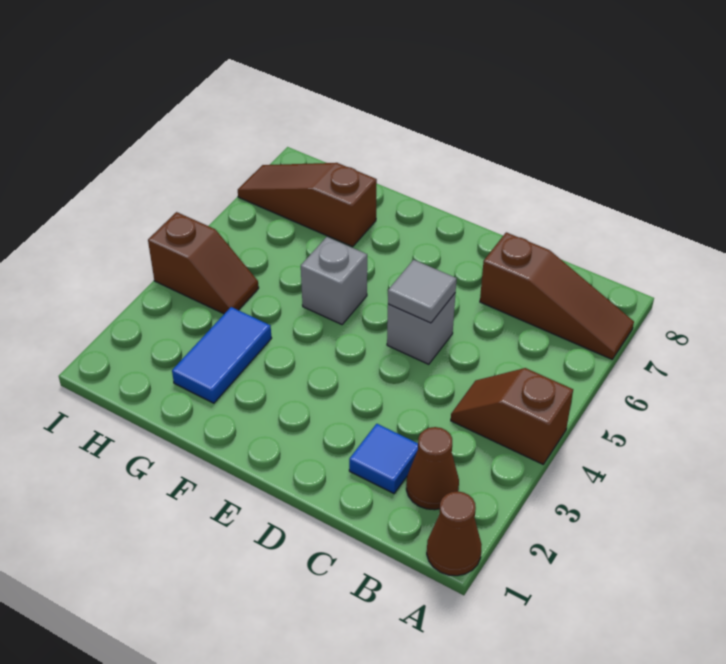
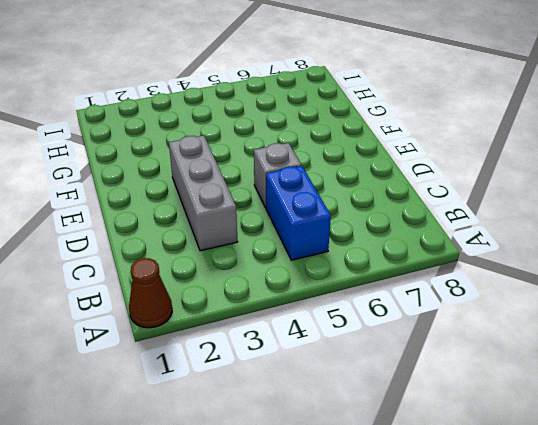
blue 1x2 brick [266,166,331,260] -> none
grey 1x3 brick [169,135,238,251] -> none
none -> brown 1x2 slope [451,368,573,464]
none -> brown 1x3 slope [480,232,634,359]

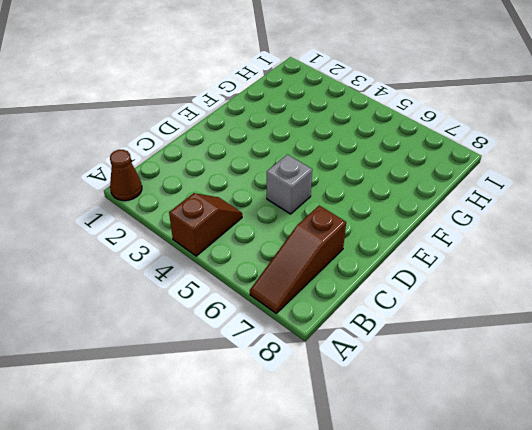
none -> brown 1x1 cone [406,427,459,510]
none -> blue 1x1 tile [349,424,418,493]

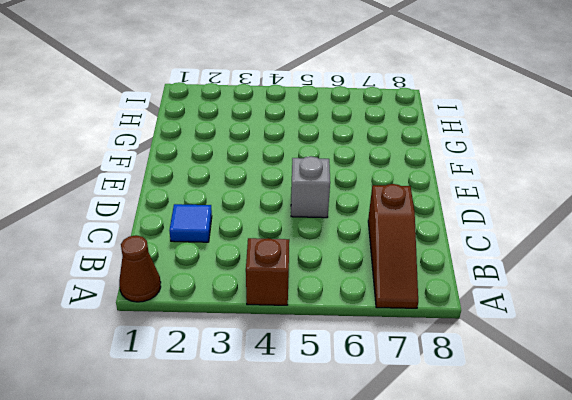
none -> brown 1x1 cone [406,427,459,510]
none -> grey 1x1 brick [301,237,367,325]

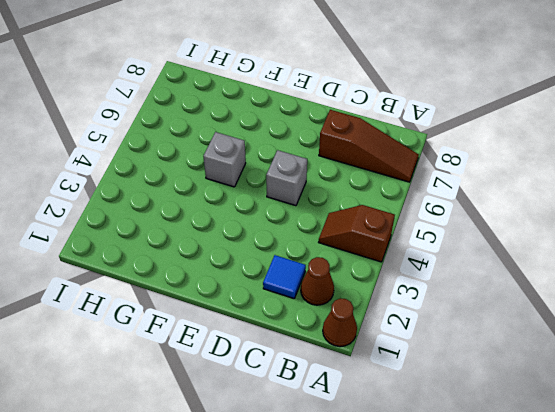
none -> blue 1x2 tile [172,307,272,403]
none -> brown 1x3 slope [238,163,377,247]

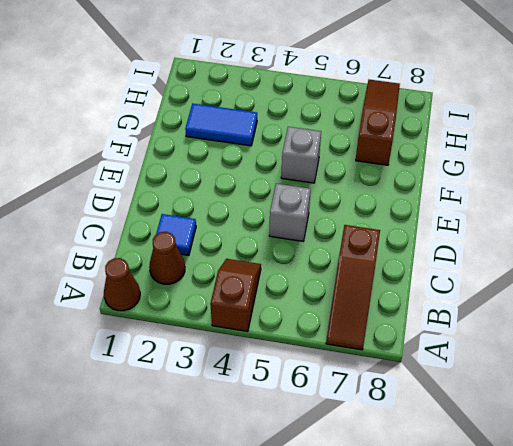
none -> brown 1x2 slope [148,212,259,314]
none -> grey 1x1 tile [388,260,457,323]

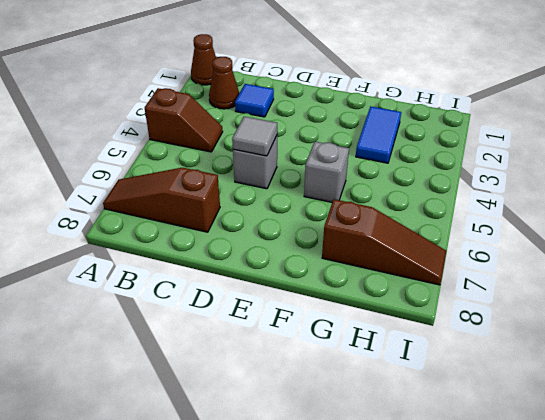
none -> brown 1x2 slope [148,212,259,314]

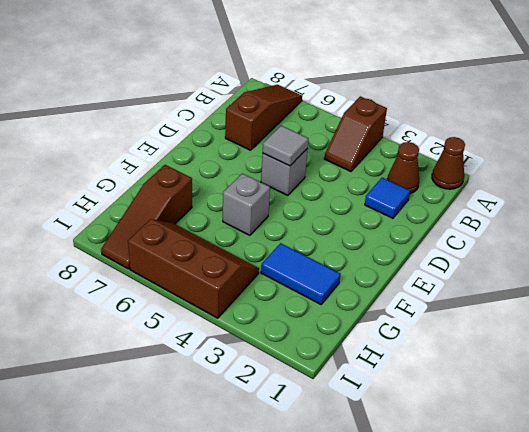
brown 2x3 slope [128,219,259,318] -> brown 1x2 slope [148,212,259,314]

